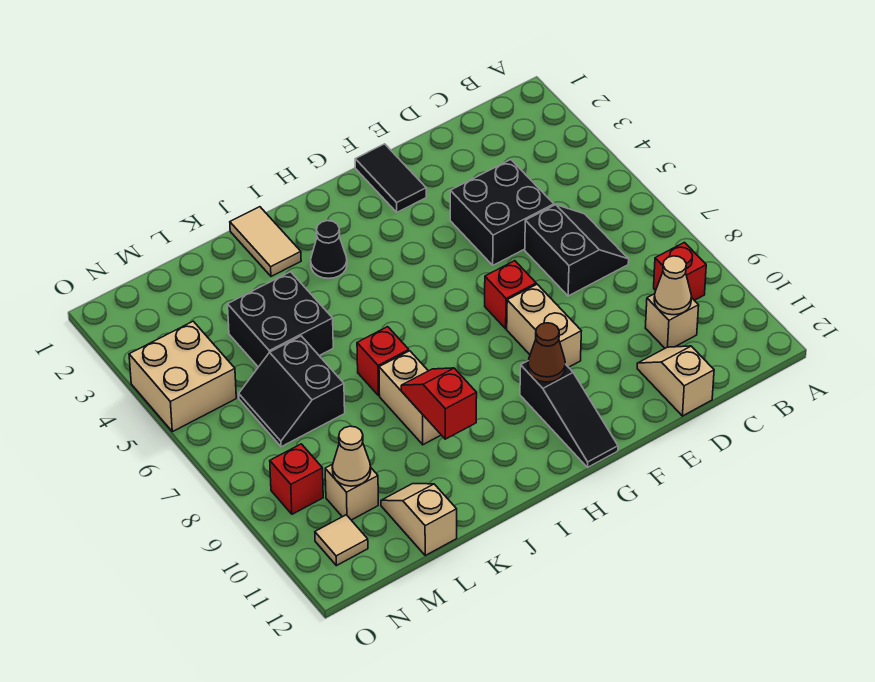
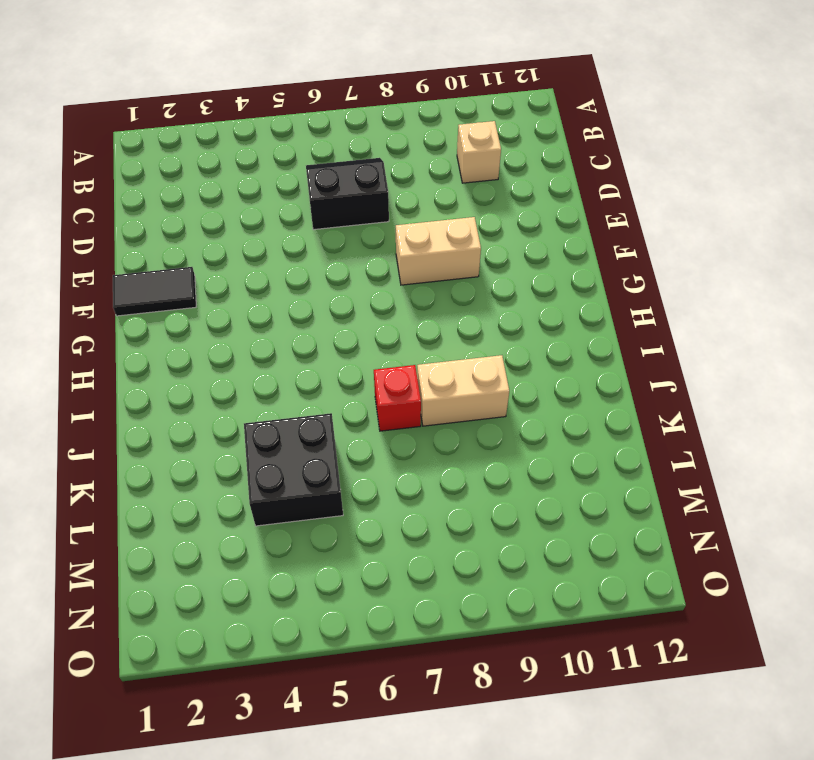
none -> red 1x1 brick [654,242,706,300]
none -> black 2x2 brick [450,160,554,265]
none -> tan 1x2 slope [637,346,714,416]

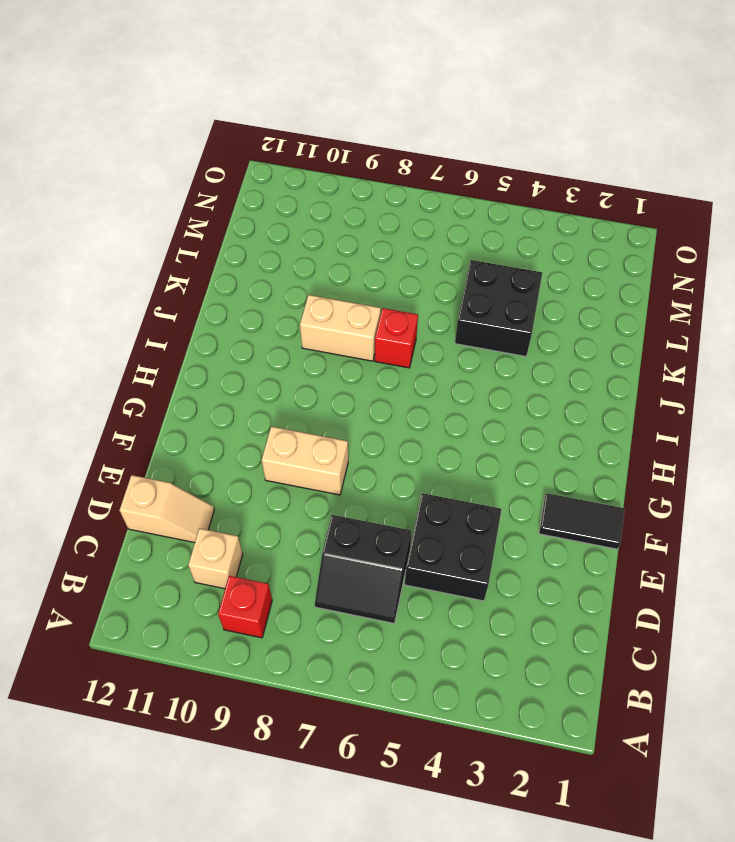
none -> red 1x1 brick [485,261,536,329]
none -> black 1x3 slope [520,361,618,468]
none -> black 1x1 cone [311,221,347,278]

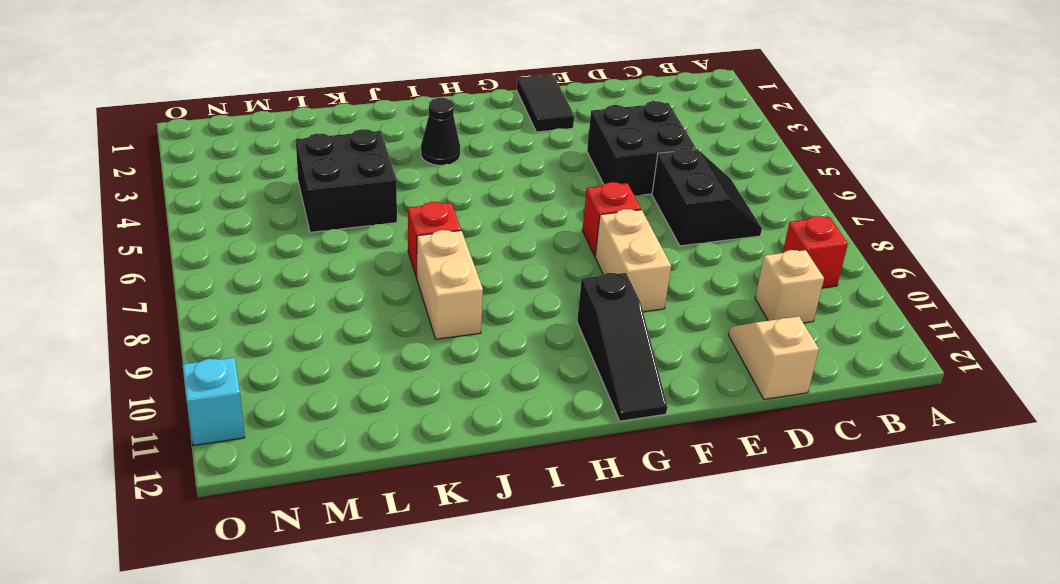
cyan 1x1 brick [182,357,245,445] -> none
none -> tan 1x2 tile [230,207,301,276]
none -> black 2x2 slope [239,336,345,447]
none -> tan 1x2 slope [381,484,457,555]

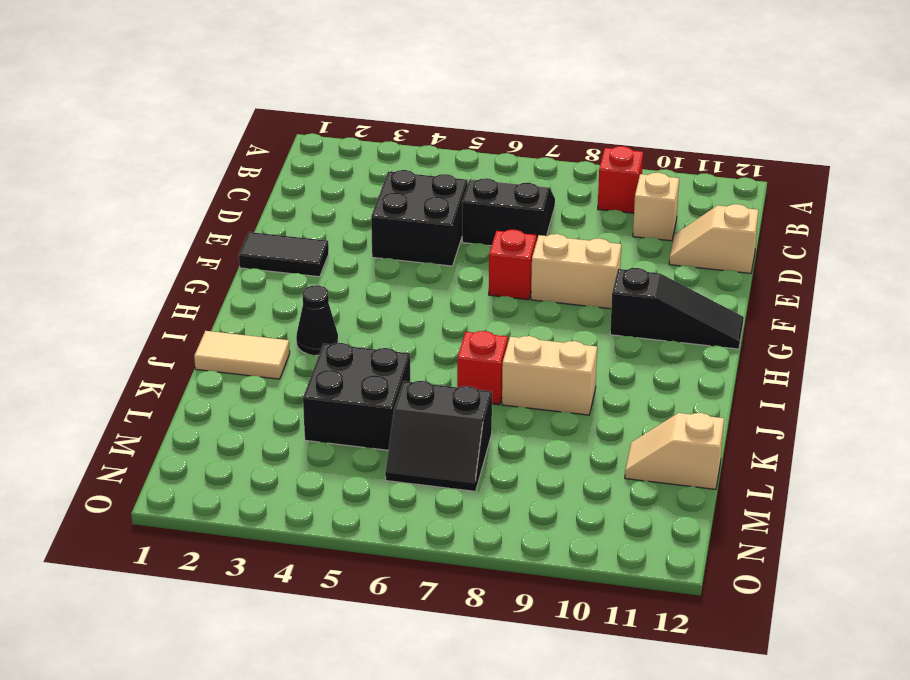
none -> tan 1x1 brick [325,464,378,520]
none -> tan 2x2 brick [129,321,236,432]
none -> red 1x1 brick [270,444,323,514]

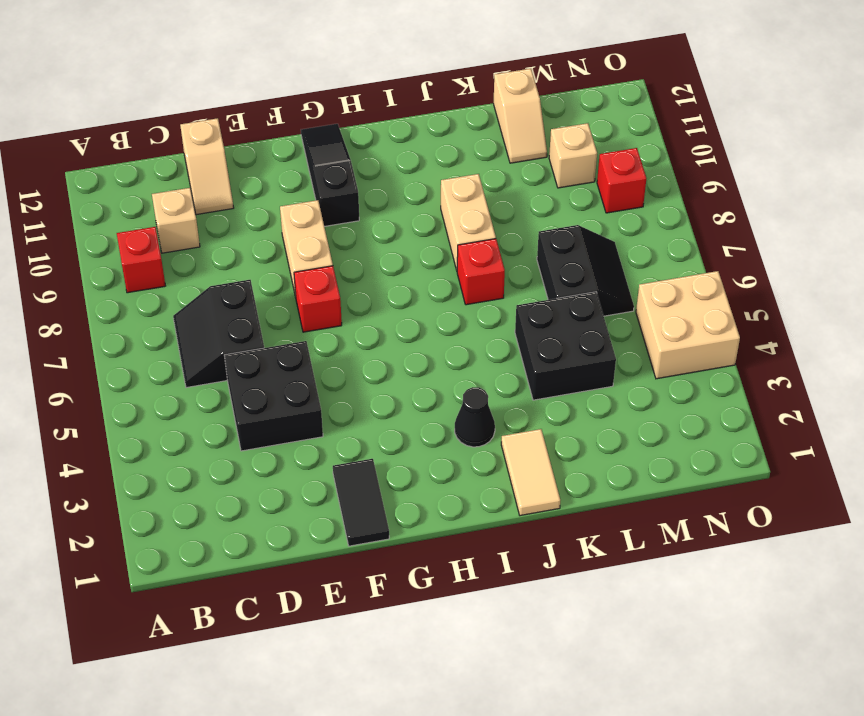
none -> tan 1x1 tile [315,515,368,566]
none -> tan 1x1 cone [654,256,692,315]
none -> brown 1x1 cone [528,323,565,382]

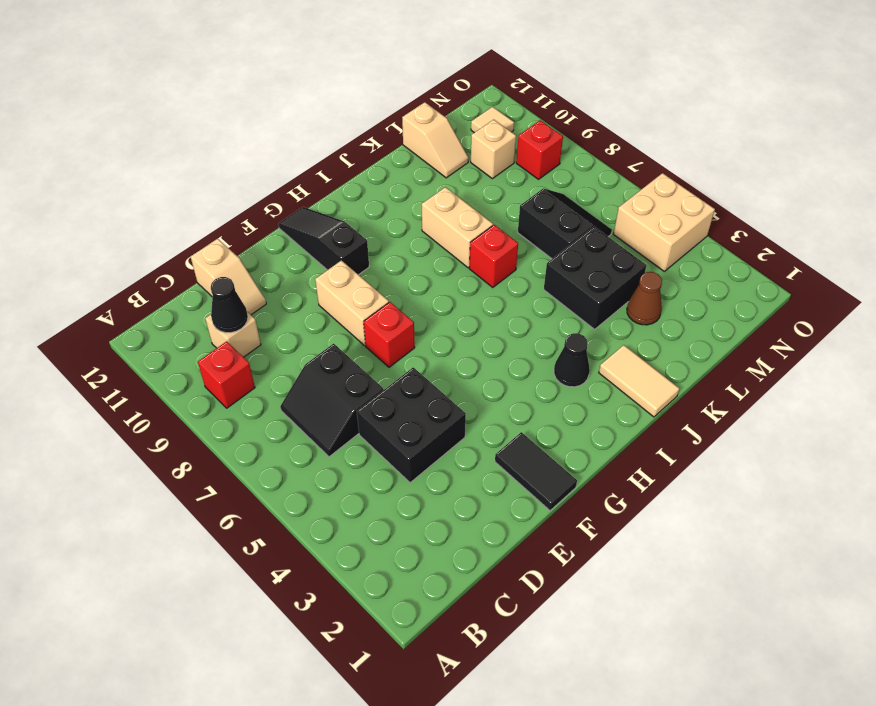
black 1x1 cone [211,277,248,333] -> tan 1x1 cone [654,256,692,315]
brown 1x1 cone [627,272,662,325] -> brown 1x1 cone moved to [528,323,565,382]
none -> red 1x2 slope [401,368,477,439]
none -> tan 1x1 cone [332,426,371,486]

